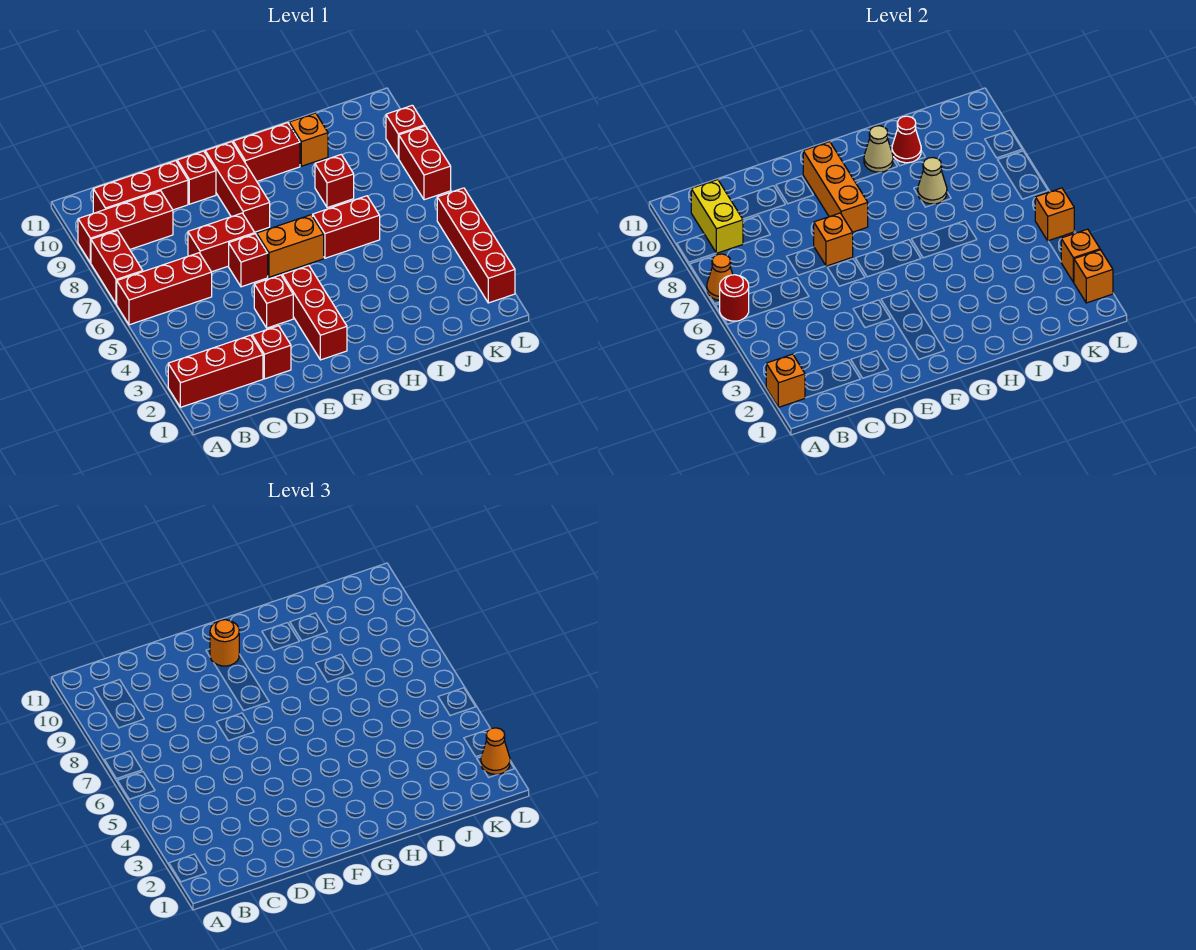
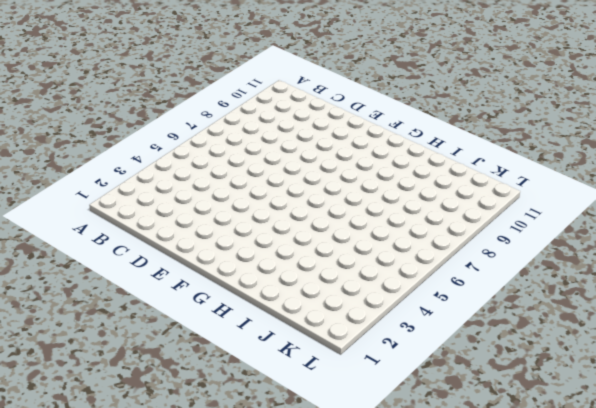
none -> red 1x3 brick [168,335,263,407]
none -> red 1x3 brick [117,253,212,325]
none -> red 1x2 brick [91,230,143,304]
none -> red 1x3 brick [78,191,173,263]

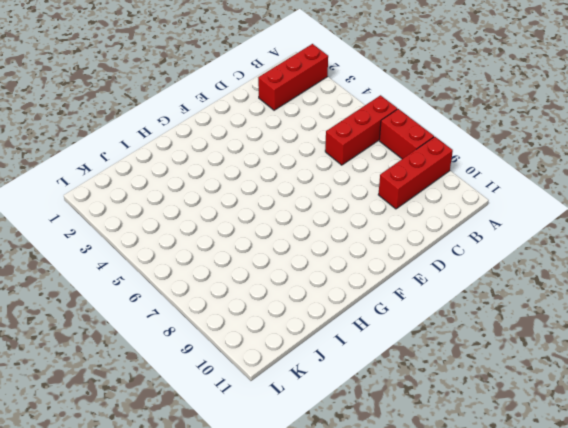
none -> red 1x3 brick [93,161,188,213]
none -> red 1x1 brick [252,326,291,379]
none -> red 1x2 brick [188,213,255,272]
none -> red 1x1 brick [254,275,293,328]

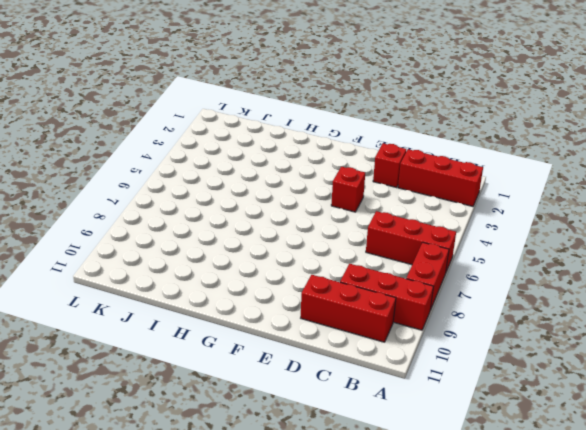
none -> red 1x2 brick [188,213,255,272]
none -> red 1x1 brick [229,234,268,287]
none -> red 1x1 brick [177,151,216,204]
none -> red 1x3 brick [282,266,347,360]

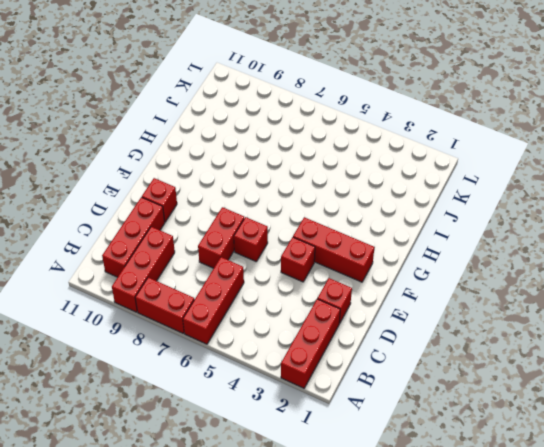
none -> orange 1x2 brick [257,215,324,277]
none -> red 1x3 brick [205,142,270,232]
none -> red 1x2 brick [233,123,300,181]
none -> red 1x2 brick [313,196,380,258]

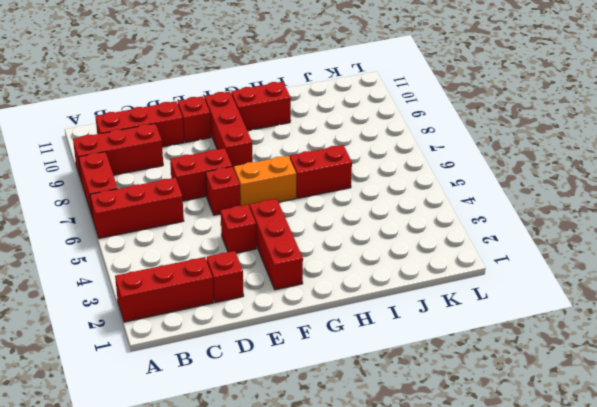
none -> red 1x1 brick [315,154,354,208]
none -> orange 1x1 brick [289,113,328,166]
none -> red 1x4 brick [437,188,515,303]
none -> red 1x2 brick [399,126,451,200]

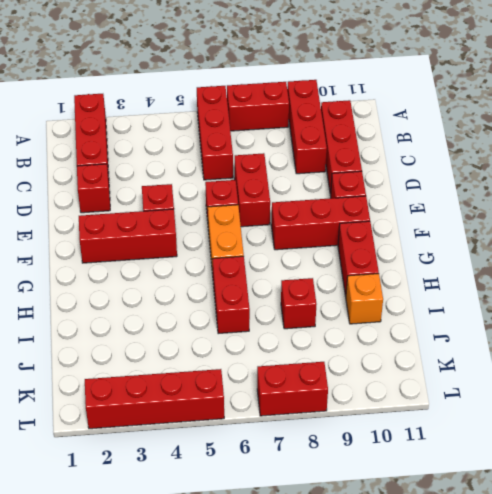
none -> red 1x1 brick [386,105,425,158]
none -> orange 1x1 brick [766,354,805,407]
none -> red 1x1 round brick [720,275,749,321]
none -> orange 1x1 cone [707,254,733,300]

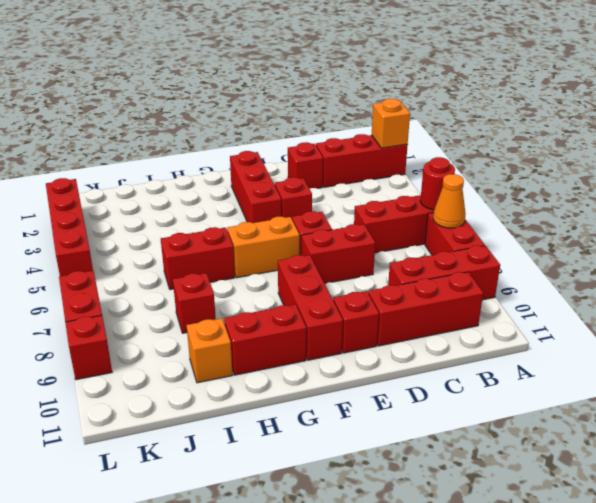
none -> yellow 1x2 brick [691,180,743,253]
none -> orange 1x1 brick [814,213,853,266]
none -> orange 1x3 brick [803,142,868,232]
none -> tan 1x1 cone [864,126,893,172]

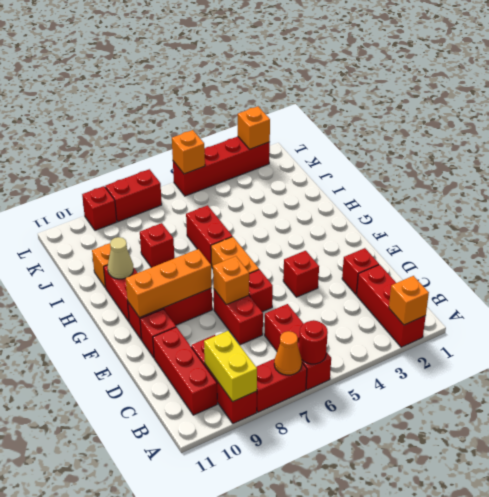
yellow 1x2 brick [204,331,257,402] -> yellow 1x2 brick turned to [691,180,743,253]
none -> red 1x3 brick [282,266,347,360]
none -> tan 1x1 cone [918,158,947,204]
none -> red 1x1 cone [892,116,921,163]
none -> orange 1x1 brick [1061,229,1100,282]

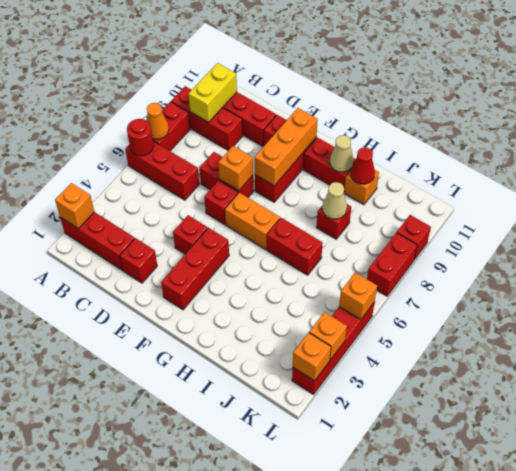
none -> orange 1x1 round brick [210,620,239,666]
none -> orange 1x1 cone [481,728,510,774]

